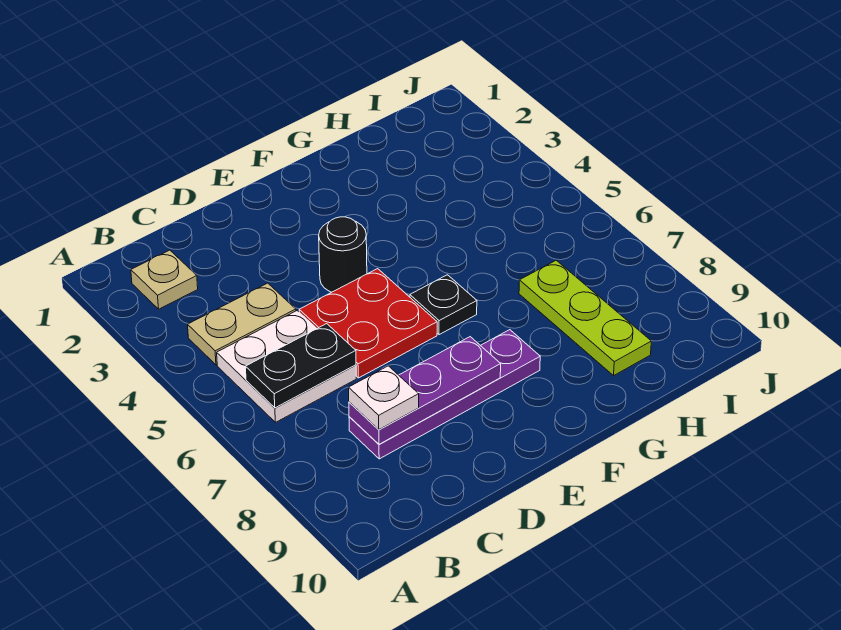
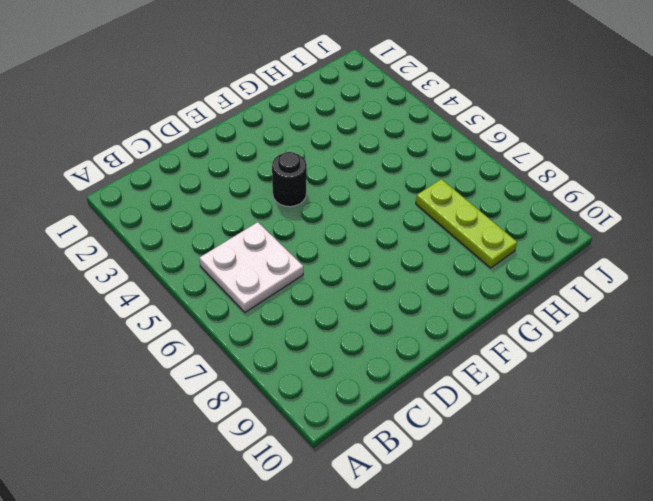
none -> tan 1x1 plate [131,250,198,309]
none -> tan 1x2 plate [188,283,296,365]

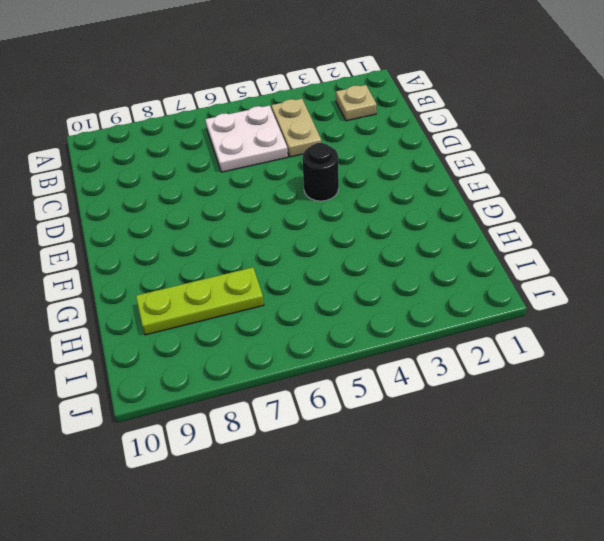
none -> purple 1x4 plate [349,330,540,459]
none -> red 2x2 plate [299,269,437,378]

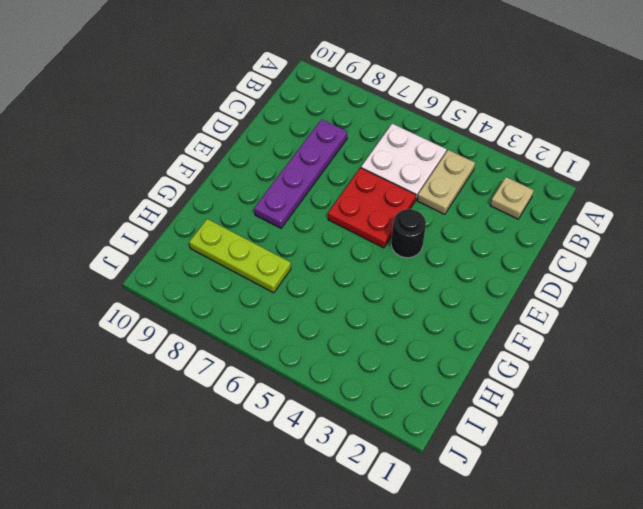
none -> black 1x1 plate [410,275,477,335]
none -> black 1x2 plate [245,324,356,408]

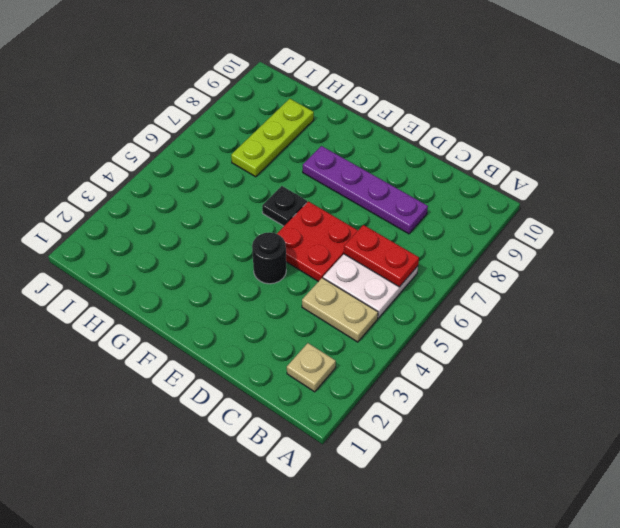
red 1x2 plate [344,225,419,287] -> black 1x2 plate [245,324,356,408]
none -> purple 1x3 plate [349,337,501,444]
none -> white 1x1 plate [349,366,419,430]

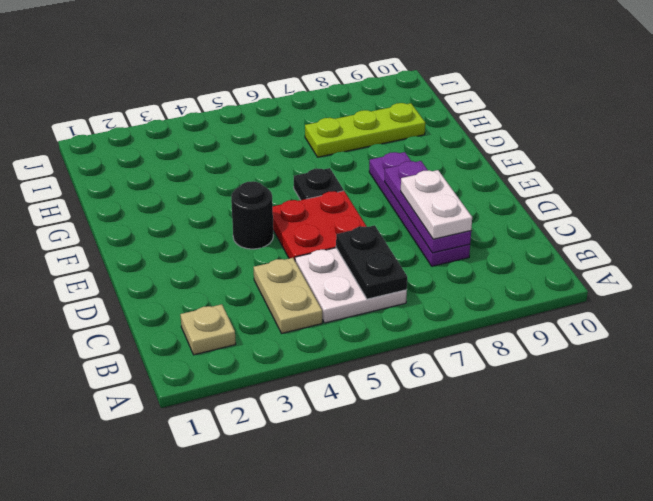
white 1x2 plate [401,170,472,239] -> white 1x1 plate [349,366,419,430]

